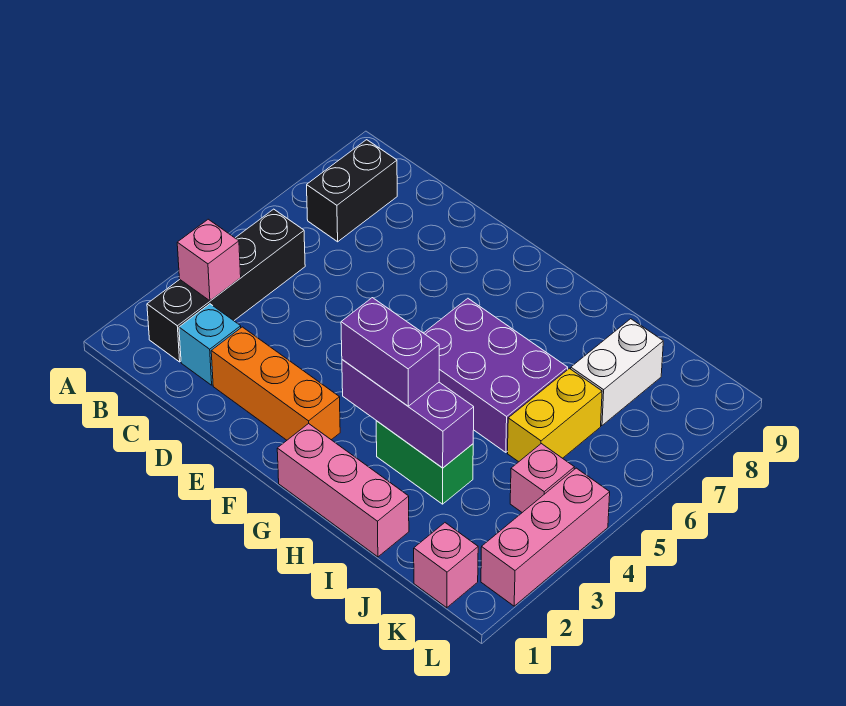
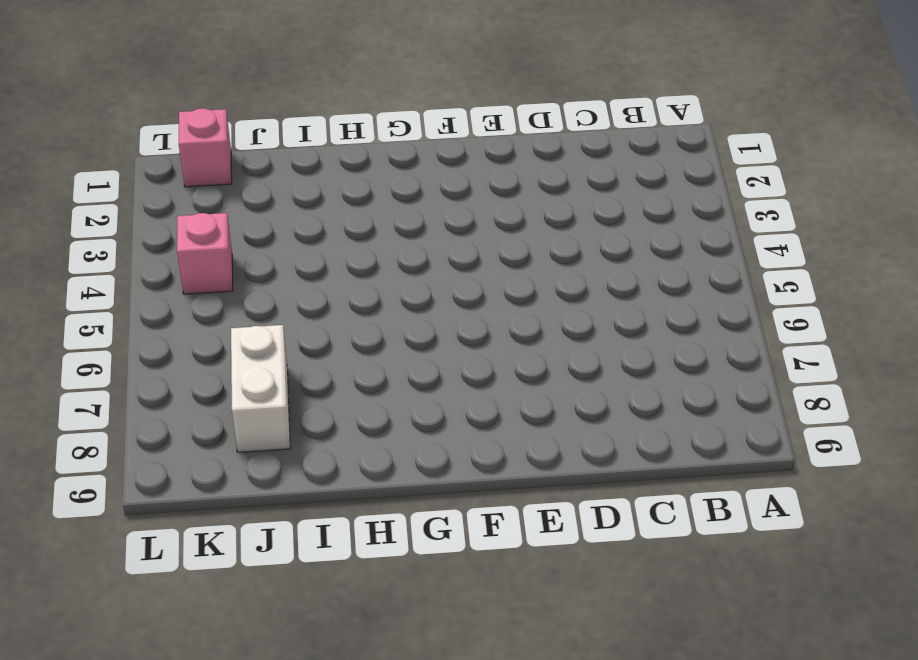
none -> black 1x4 brick [147,209,305,362]
none -> black 1x2 brick [307,140,397,242]
none -> cyan 1x1 brick [179,304,241,385]

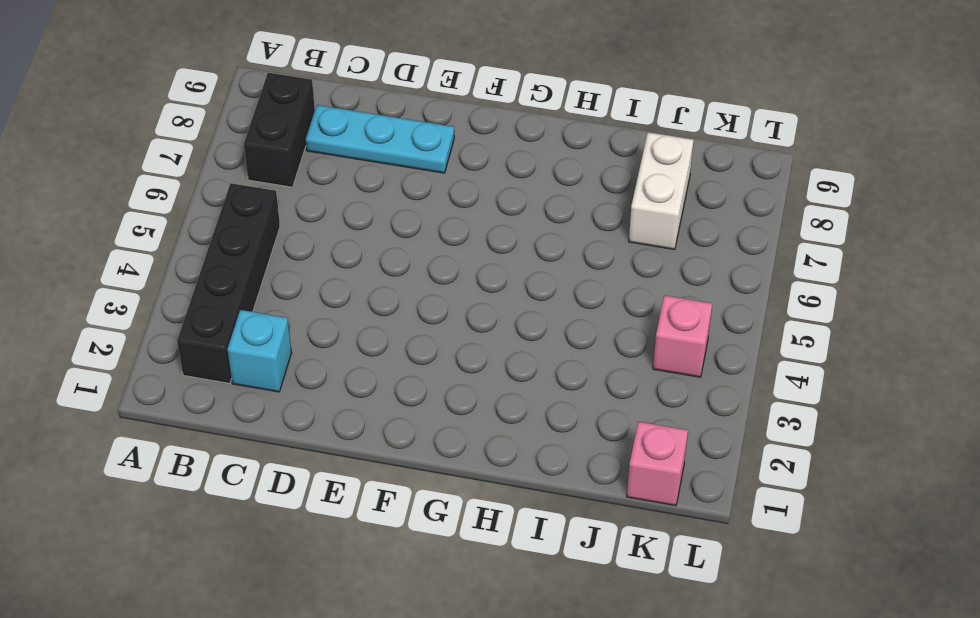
cyan 1x3 plate [306,105,454,173] -> none
none -> orange 1x3 brick [211,327,340,440]
none -> pink 1x3 brick [277,423,409,557]
none -> purple 2x3 brick [424,298,568,452]

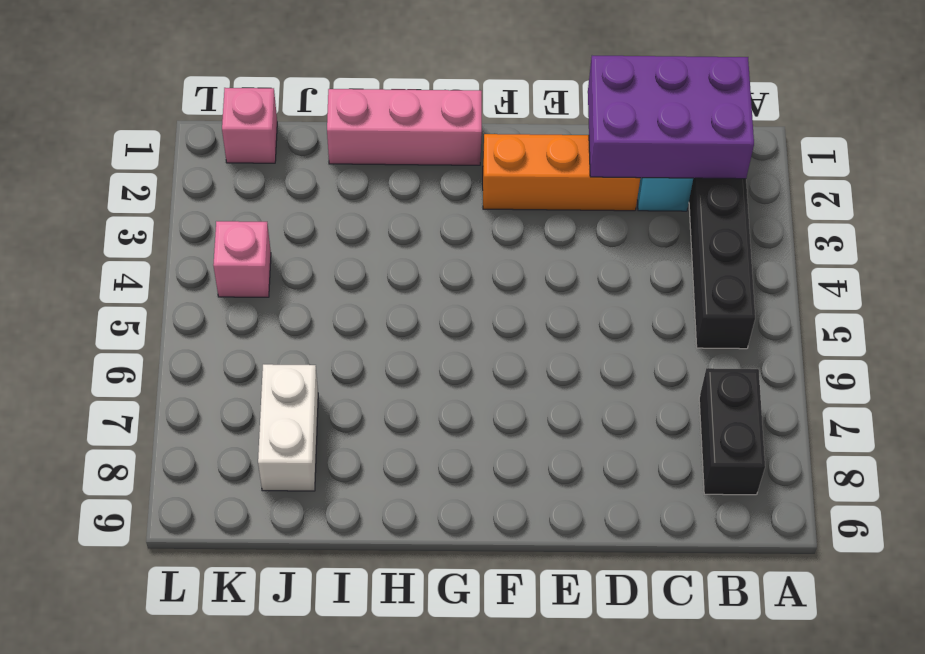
purple 2x3 brick [588,56,754,179] -> purple 2x3 brick moved to [424,298,568,452]
none -> green 1x2 brick [376,421,473,504]
none -> yellow 1x2 brick [507,368,602,462]
none -> pink 1x3 brick [481,468,610,606]

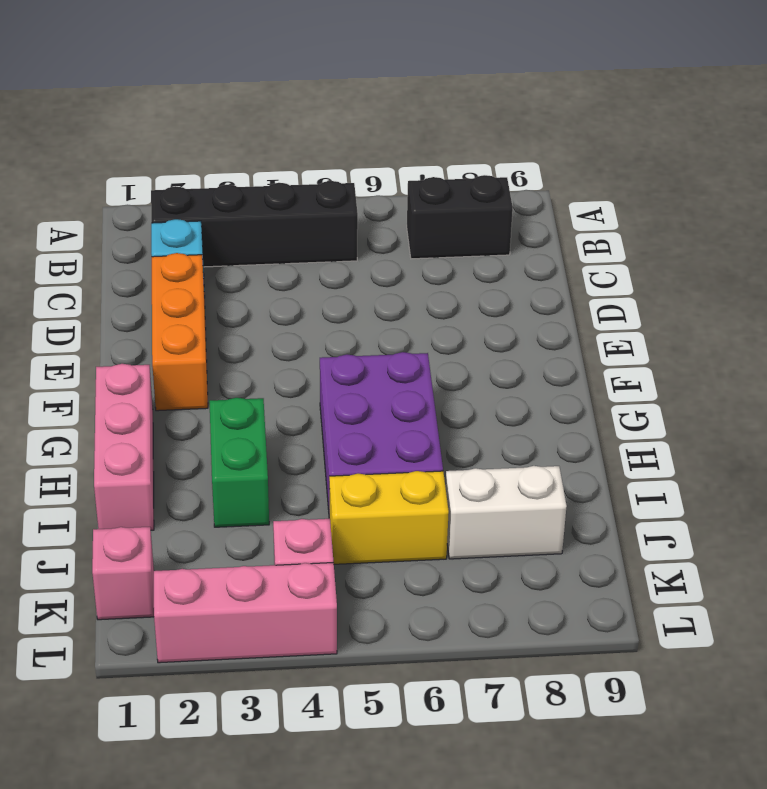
none -> pink 1x1 brick [177,219,241,301]
none -> purple 1x3 brick [342,360,474,468]
none -> purple 1x2 brick [341,298,439,406]

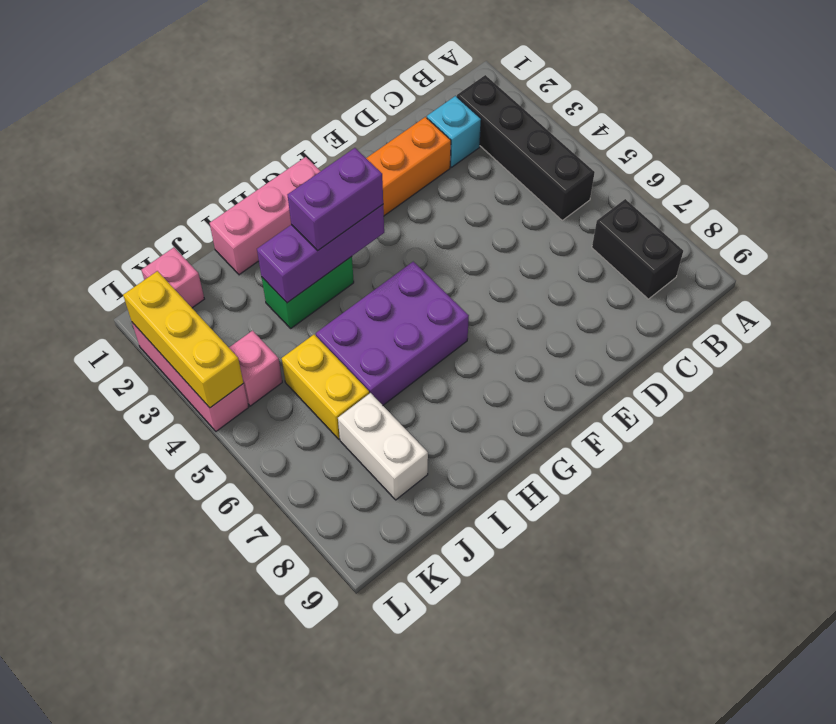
yellow 1x3 brick [123,271,243,408] -> none
none -> pink 1x1 brick [177,219,241,301]

